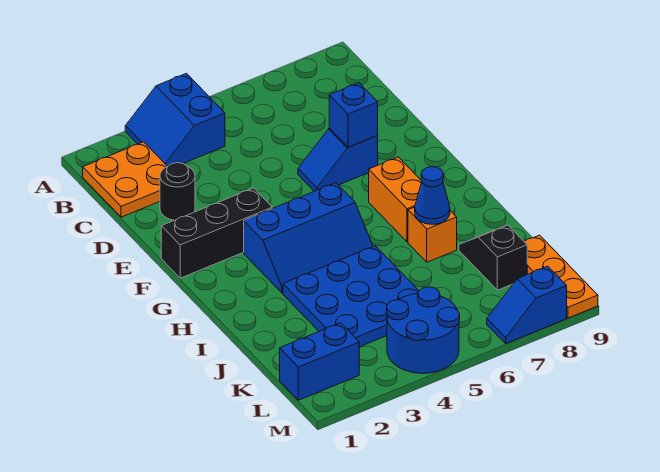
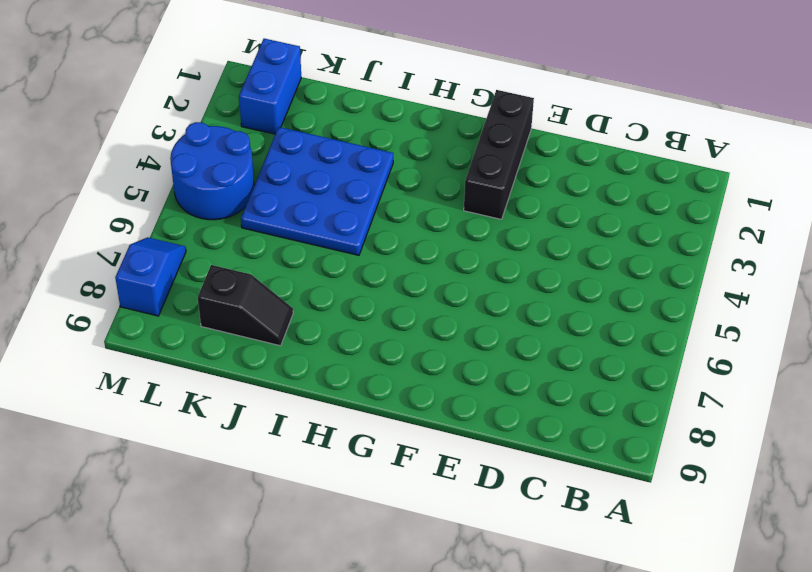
none -> blue 2x2 slope [125,73,225,166]
none -> orange 2x2 plate [83,142,167,217]
none -> black 1x1 round brick [160,163,195,220]

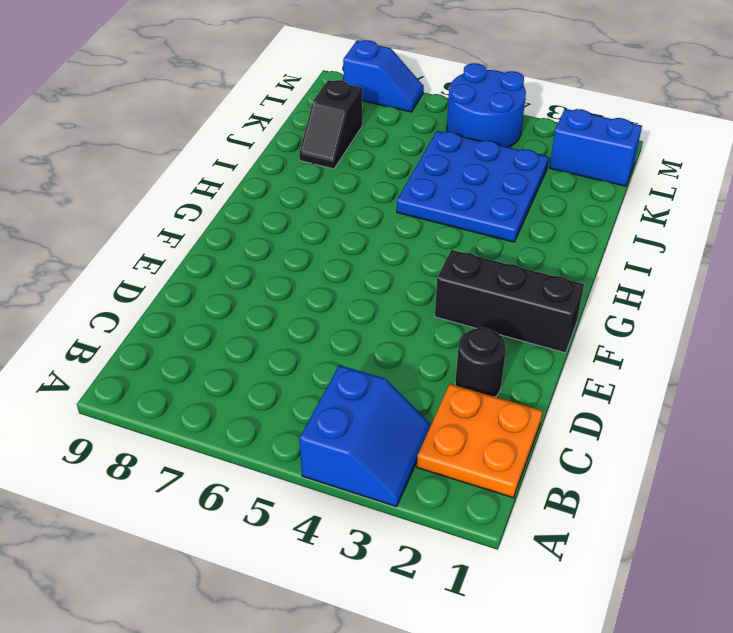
none -> blue 1x2 slope [298,128,378,191]
none -> blue 2x3 slope [244,183,373,293]
none -> orange 1x2 brick [369,157,422,242]

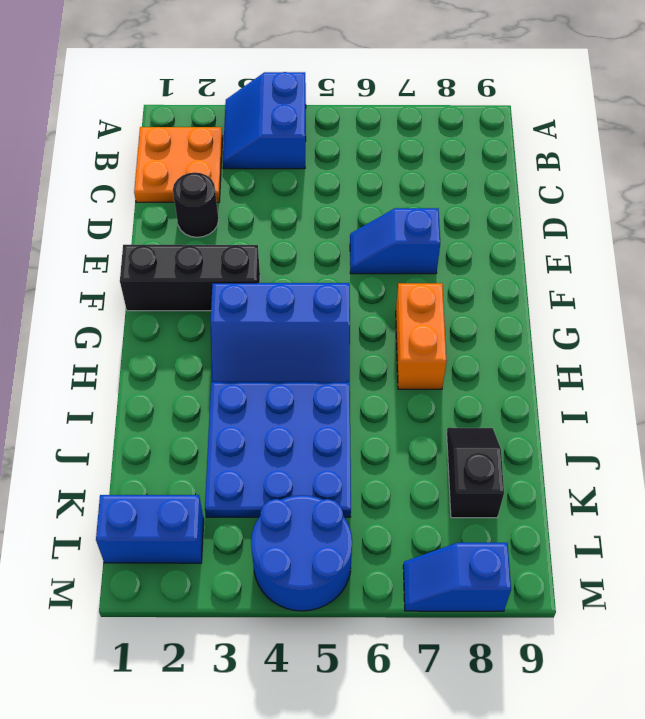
none -> orange 1x1 brick [408,207,457,262]
none -> orange 1x3 plate [524,235,598,318]
none -> blue 1x1 brick [329,83,378,147]

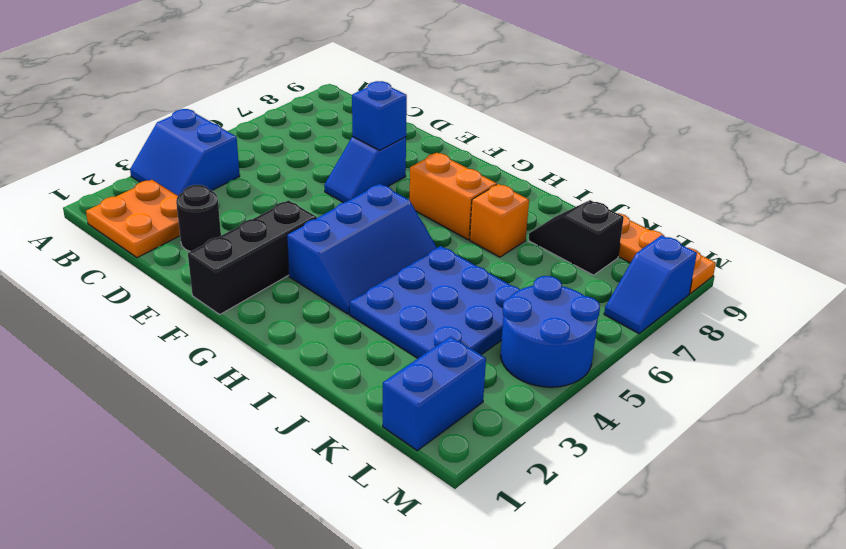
none -> blue 1x1 cone [415,167,450,224]

